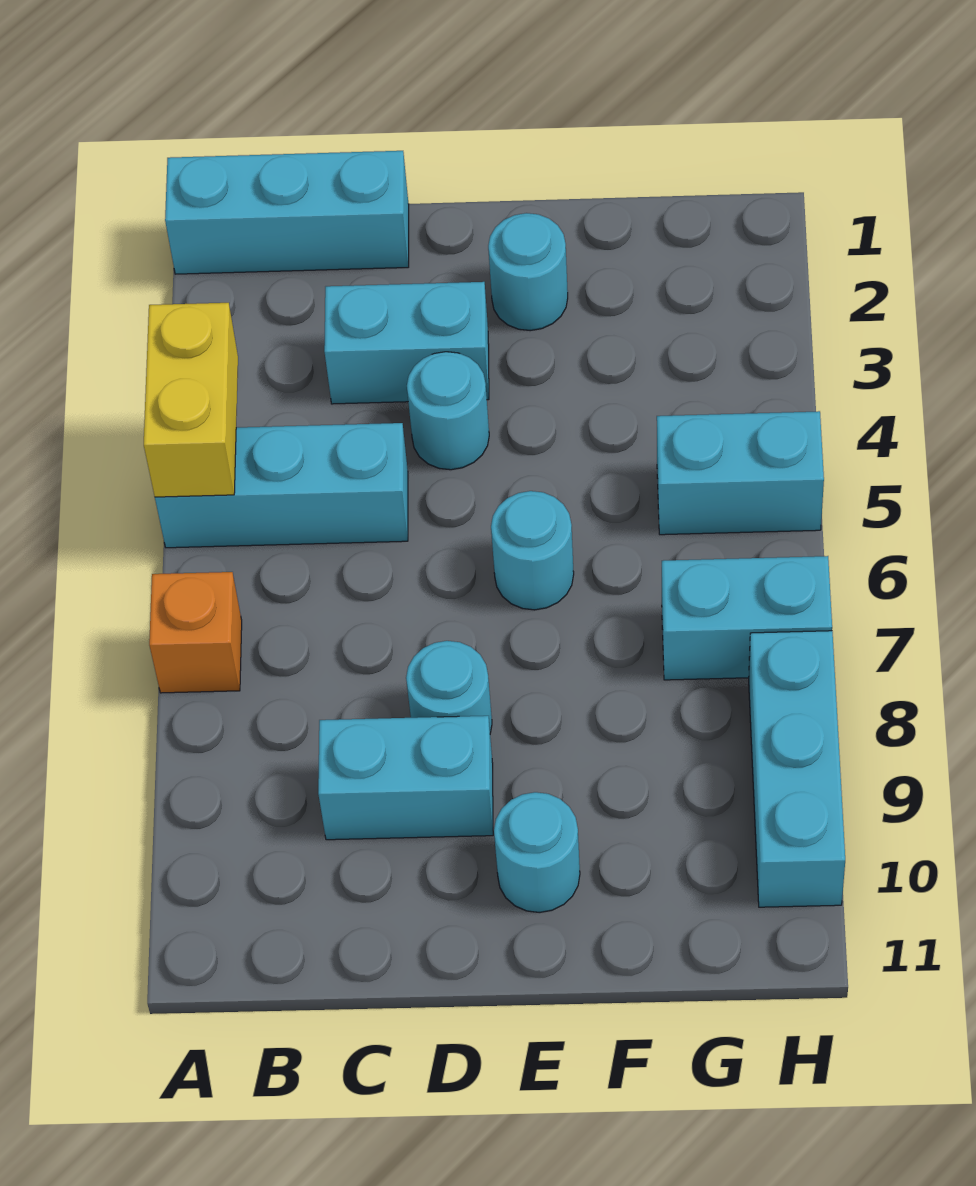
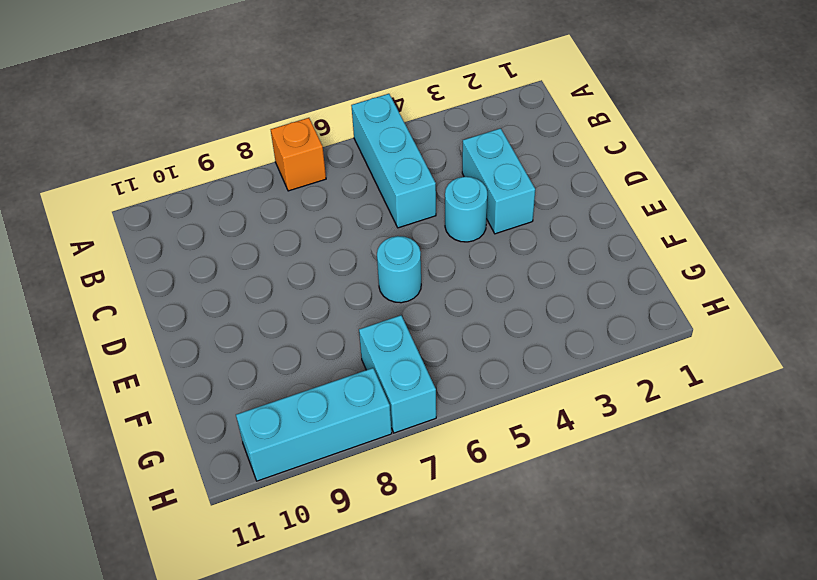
none -> cyan 1x3 brick [165,151,409,274]
none -> cyan 1x2 brick [318,716,493,840]
none -> cyan 1x1 round brick [406,641,492,733]

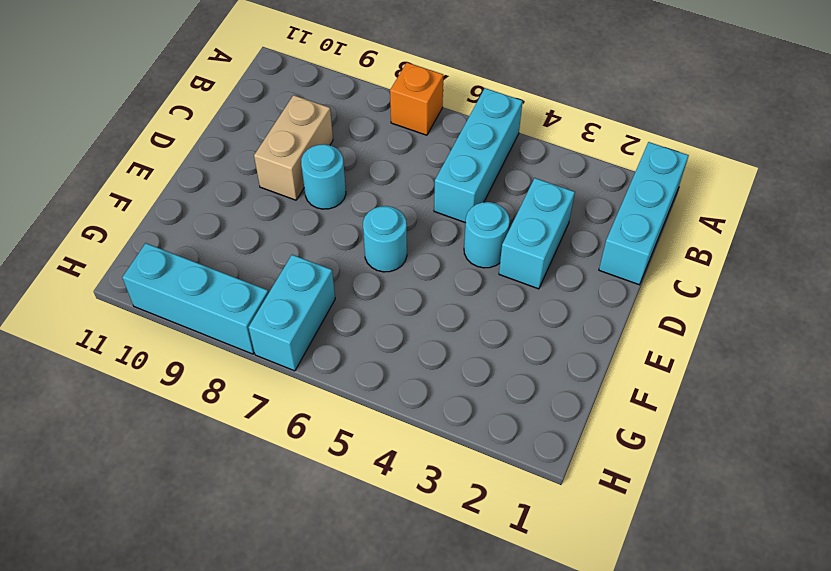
tan 1x2 brick [254,95,333,200] -> cyan 1x2 brick [318,716,493,840]
none -> cyan 1x1 round brick [488,213,568,331]
none -> cyan 1x1 round brick [494,792,580,913]
none -> cyan 1x2 brick [657,411,824,535]

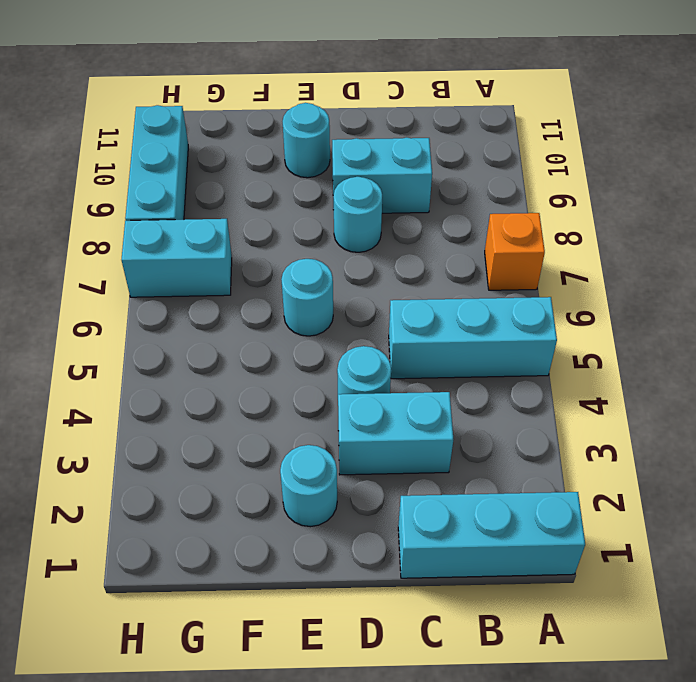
none -> cyan 1x2 brick [657,411,824,535]
none -> yellow 1x2 brick [144,303,238,497]

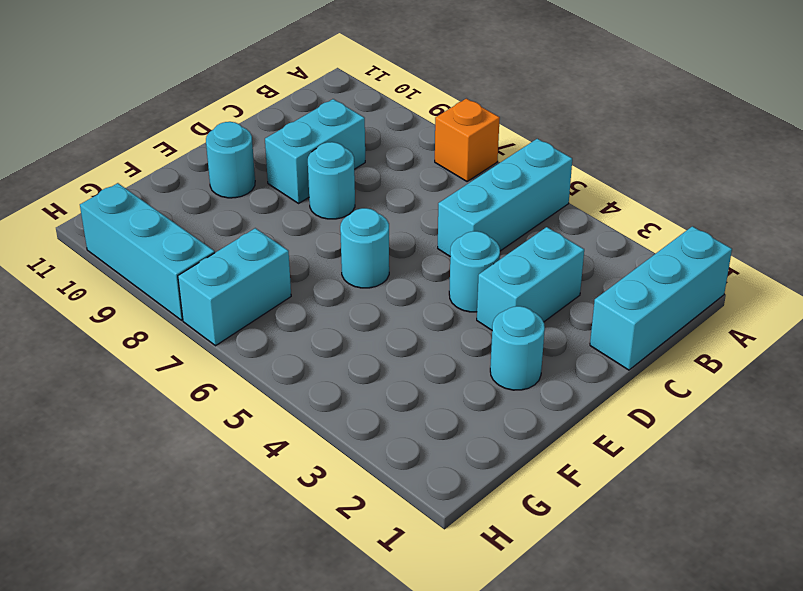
none -> cyan 1x2 brick [657,411,824,535]
none -> yellow 1x2 brick [144,303,238,497]

